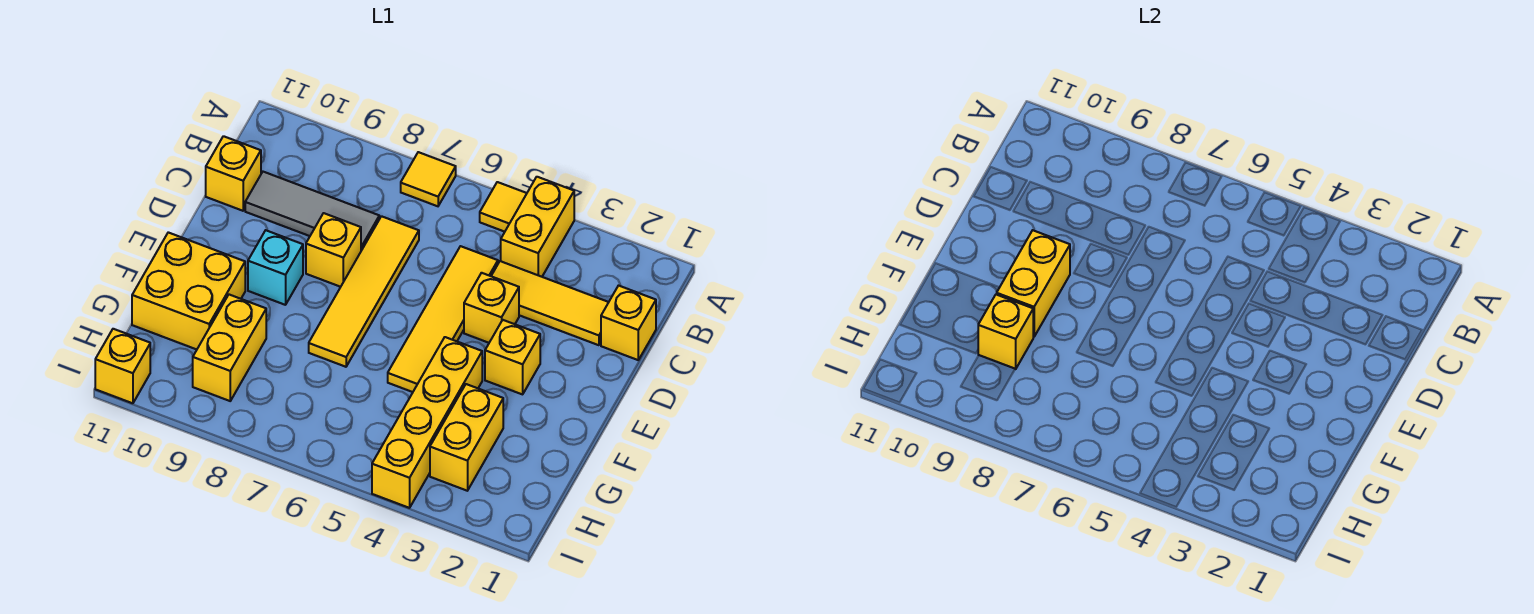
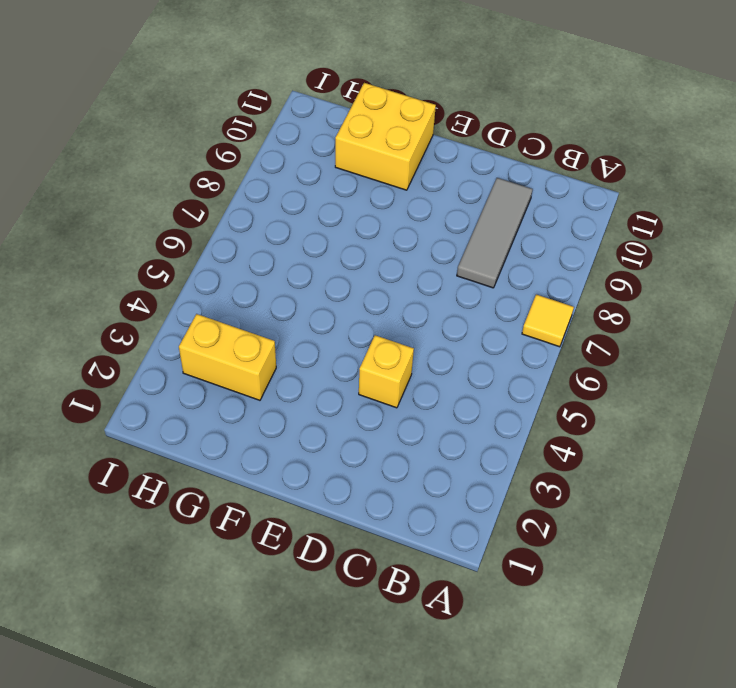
none -> yellow 1x2 brick [501,177,574,277]
none -> yellow 1x1 tile [480,182,527,232]
none -> yellow 1x1 brick [601,286,656,360]

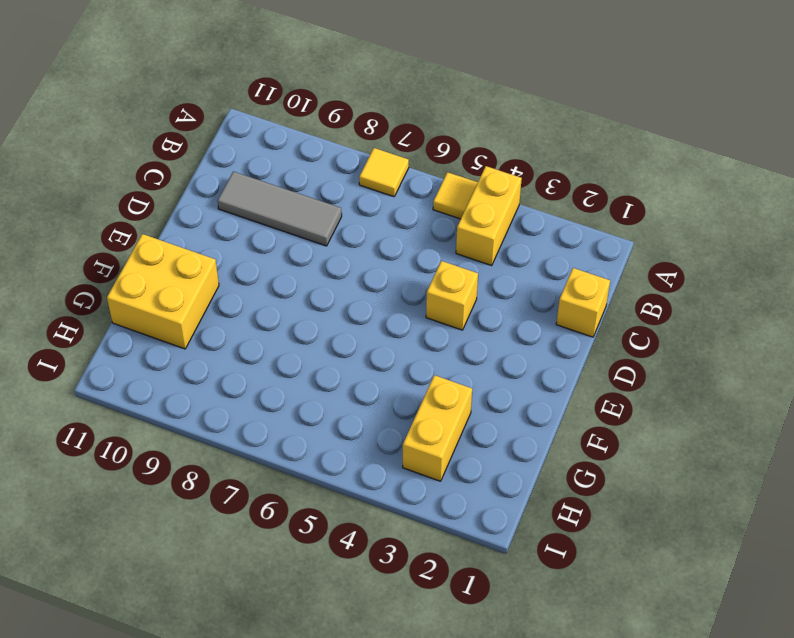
none -> yellow 1x3 tile [491,261,609,345]
none -> yellow 1x4 tile [388,246,498,392]
none -> yellow 1x4 tile [309,216,419,367]

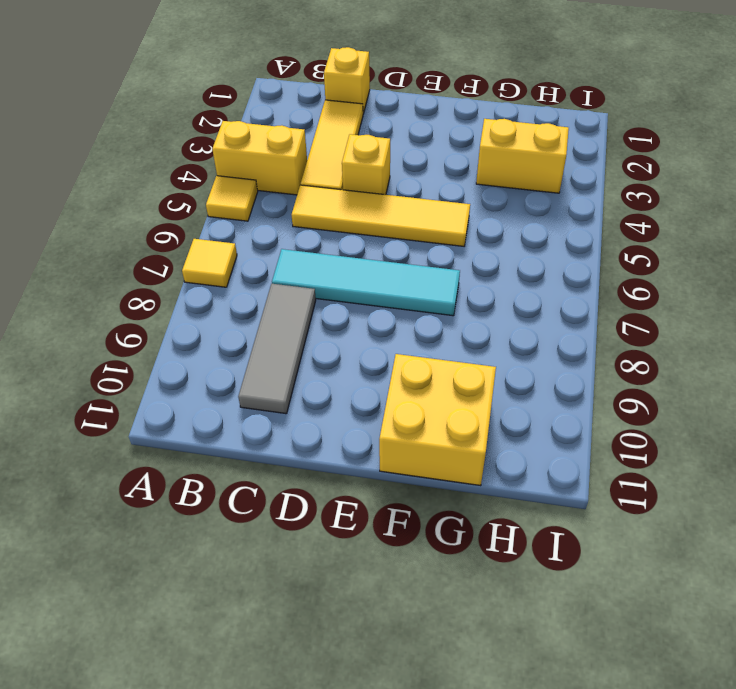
cyan 1x4 tile [272,249,460,316] -> yellow 1x4 tile [309,216,419,367]
none -> yellow 1x1 brick [206,136,261,211]
none -> yellow 1x1 brick [306,213,361,287]
none -> yellow 1x1 brick [485,320,540,394]

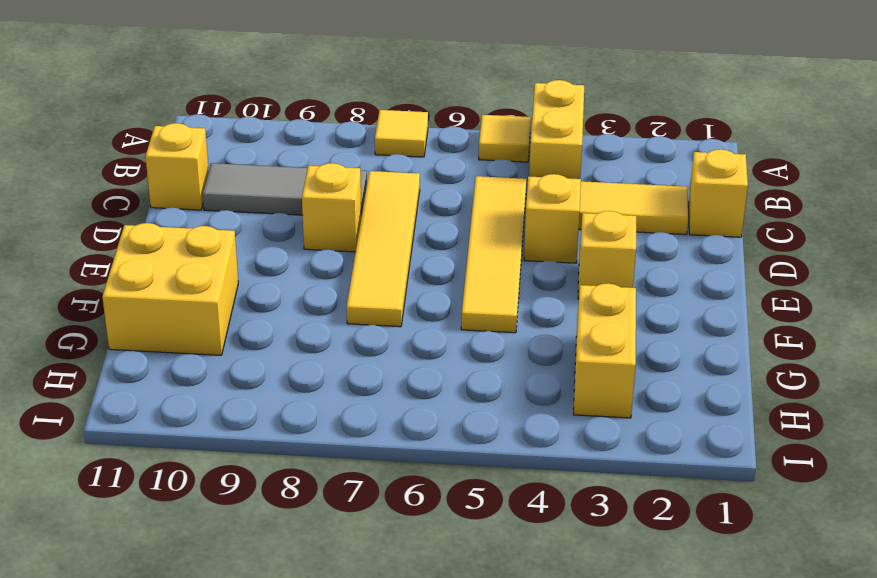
none -> cyan 1x1 brick [248,230,303,305]
none -> yellow 1x4 brick [372,337,482,508]
none -> yellow 1x2 brick [193,295,266,401]

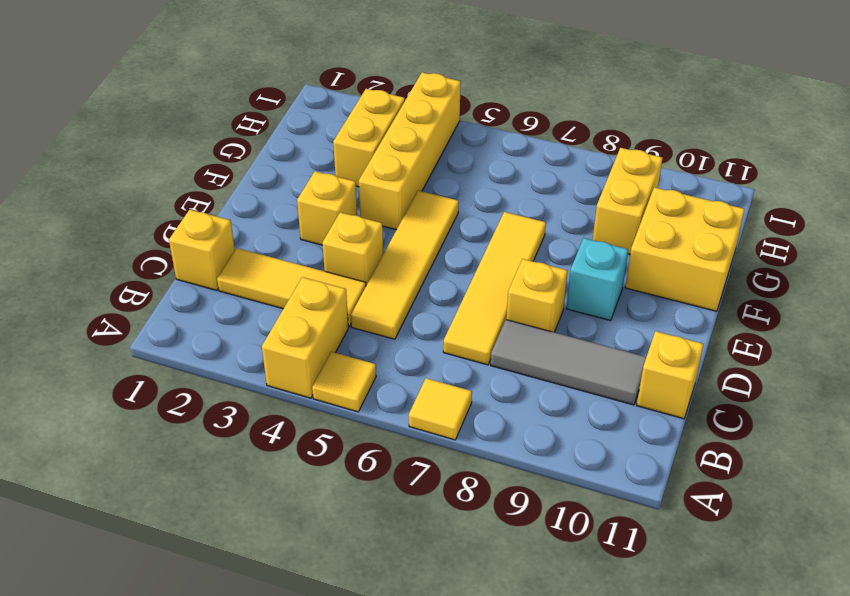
none -> yellow 1x1 brick [95,329,150,403]
none -> yellow 1x2 brick [997,230,1070,337]
none -> yellow 1x1 brick [978,294,1033,369]

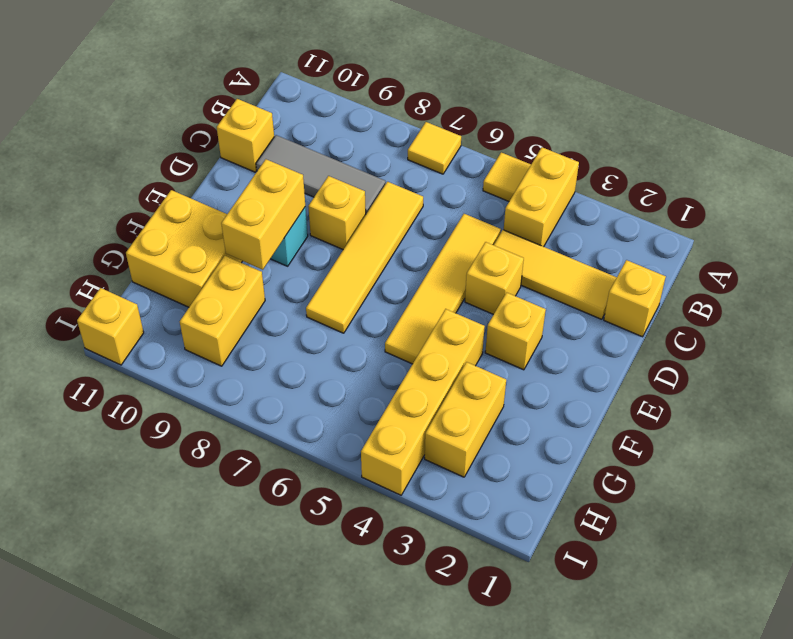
none -> yellow 1x1 brick [978,294,1033,369]

